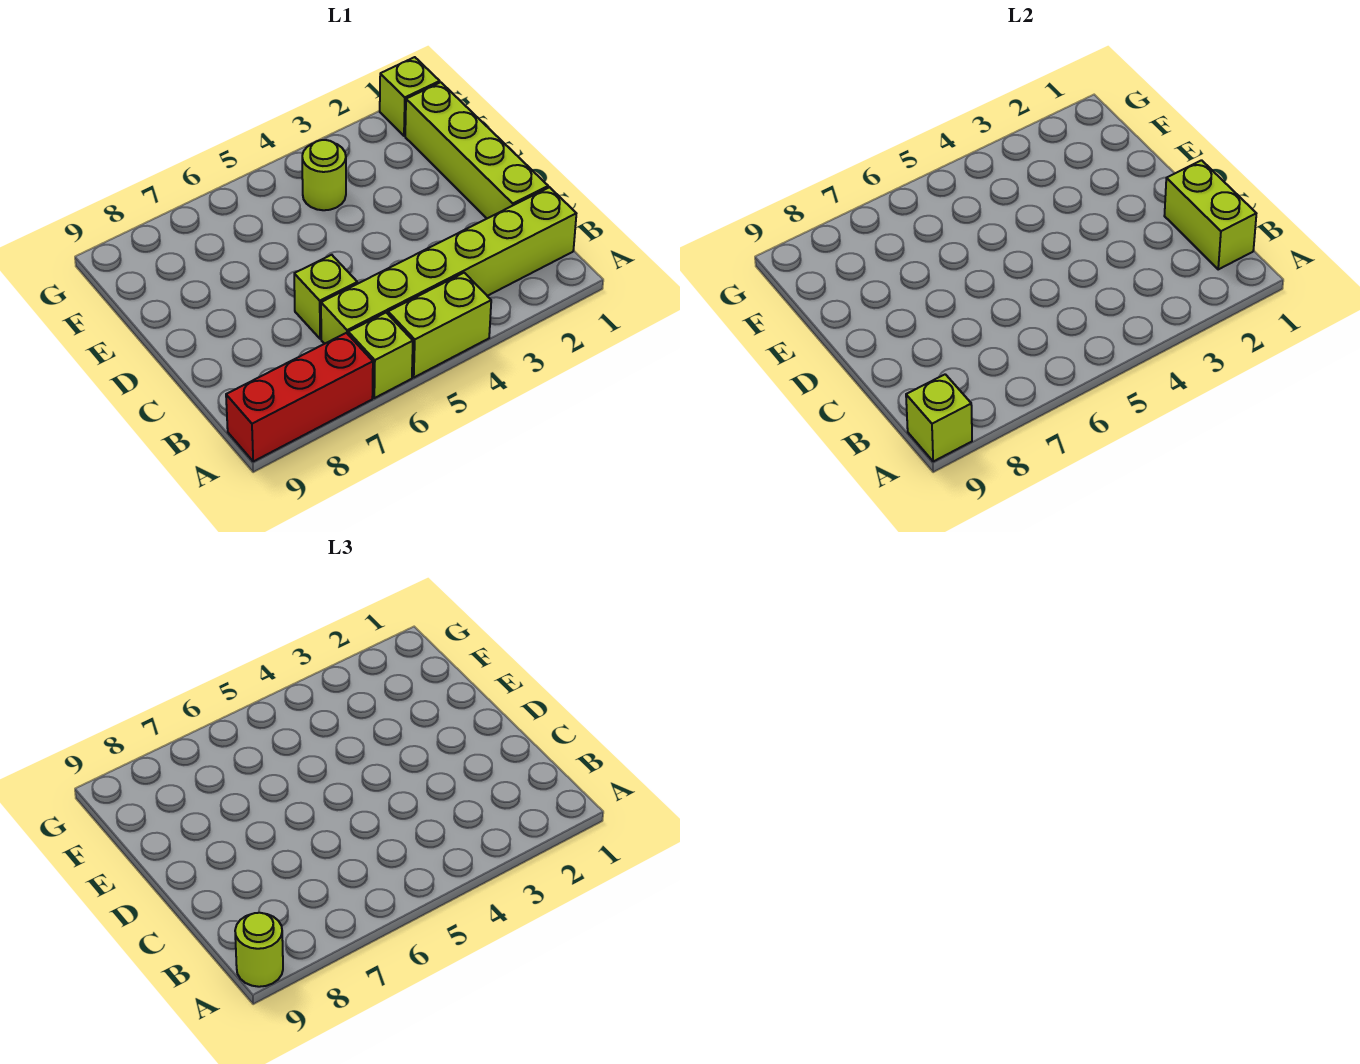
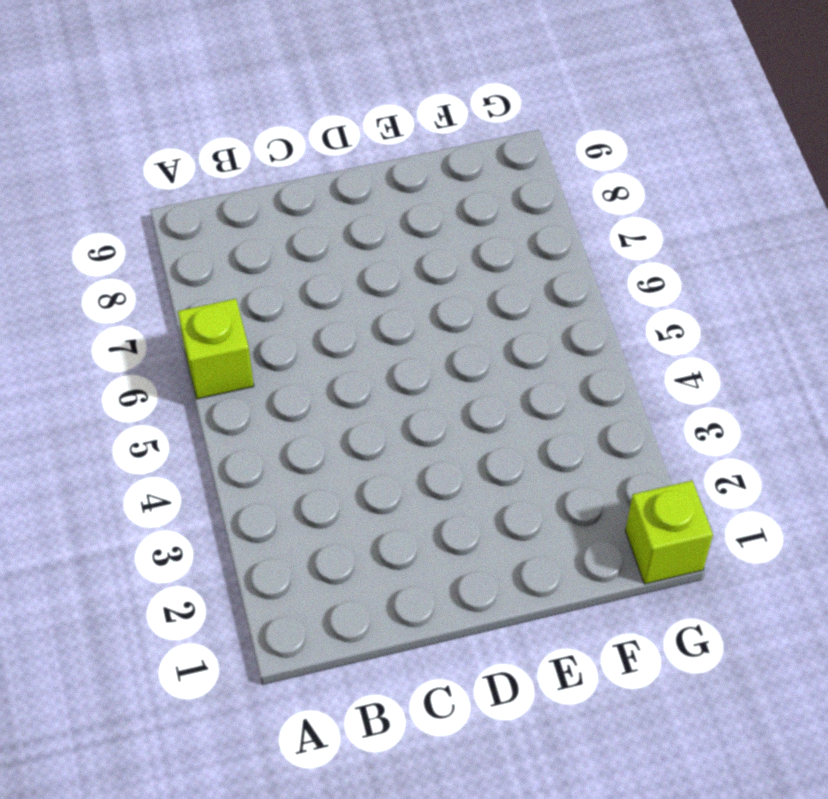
none -> lime 1x2 brick [388,273,491,377]
none -> red 1x3 brick [226,333,373,461]

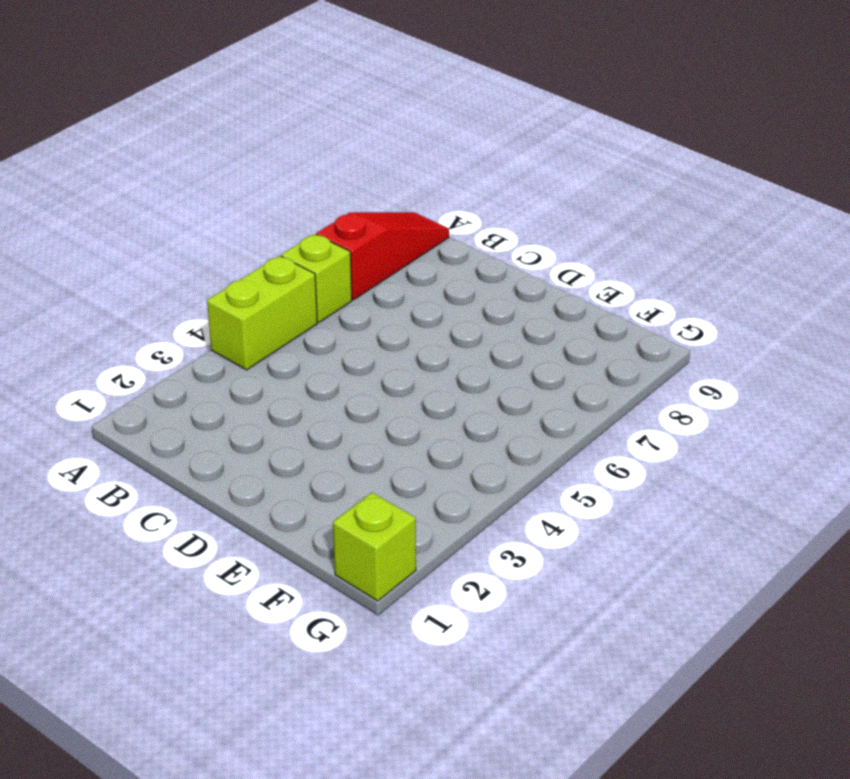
red 1x3 slope [316,212,449,300] -> red 1x3 brick [226,333,373,461]
none -> lime 1x6 brick [321,187,576,344]
none -> lime 1x4 brick [405,82,548,218]

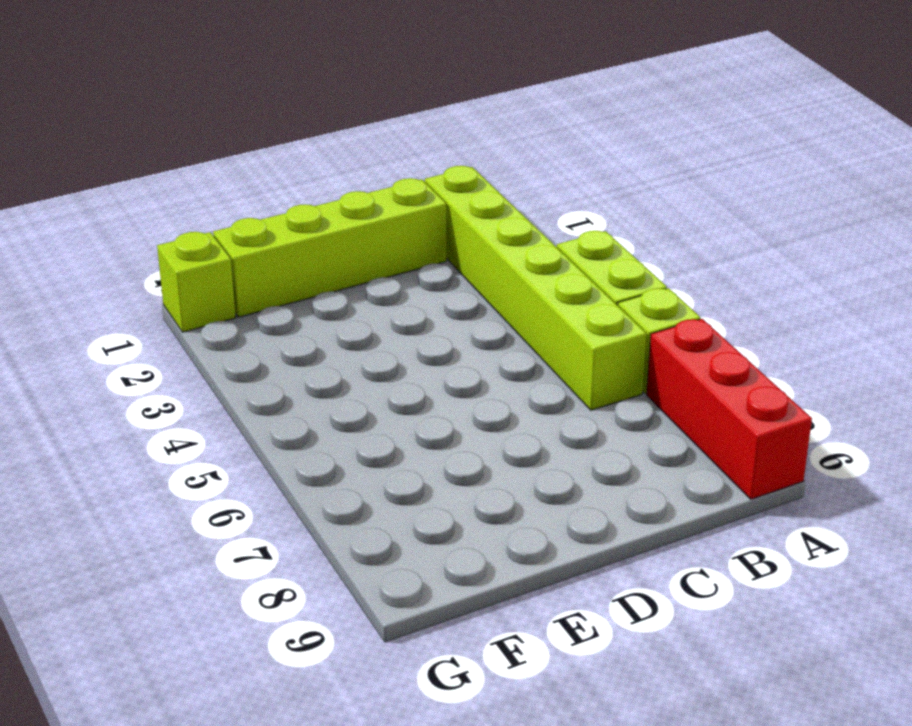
none -> lime 1x1 brick [294,255,357,339]
none -> lime 1x1 round brick [302,140,346,210]

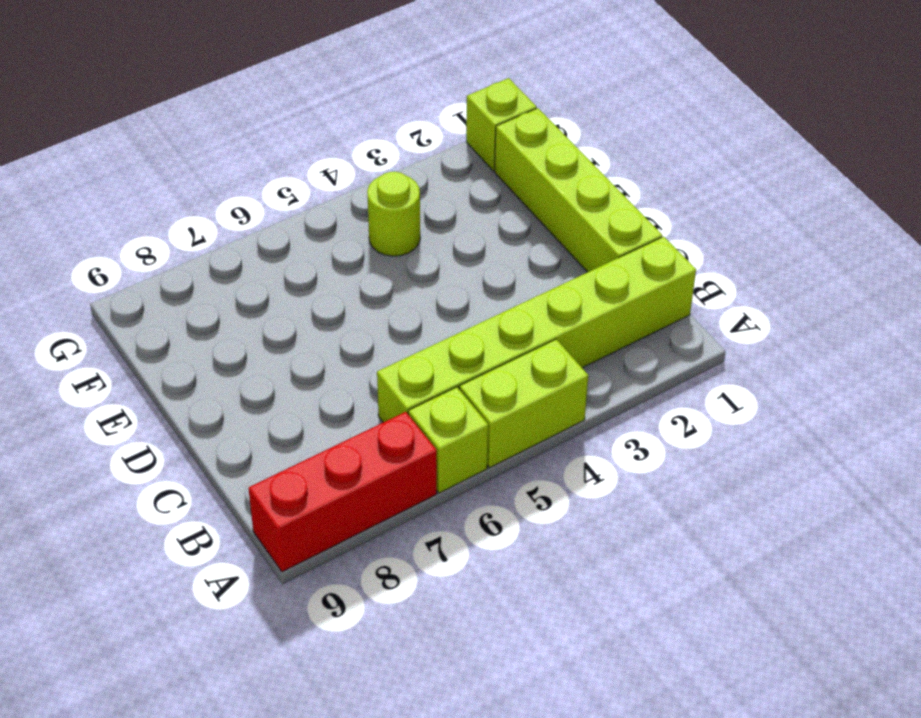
none -> lime 1x1 brick [294,255,357,339]
none -> lime 1x1 brick [906,374,972,461]

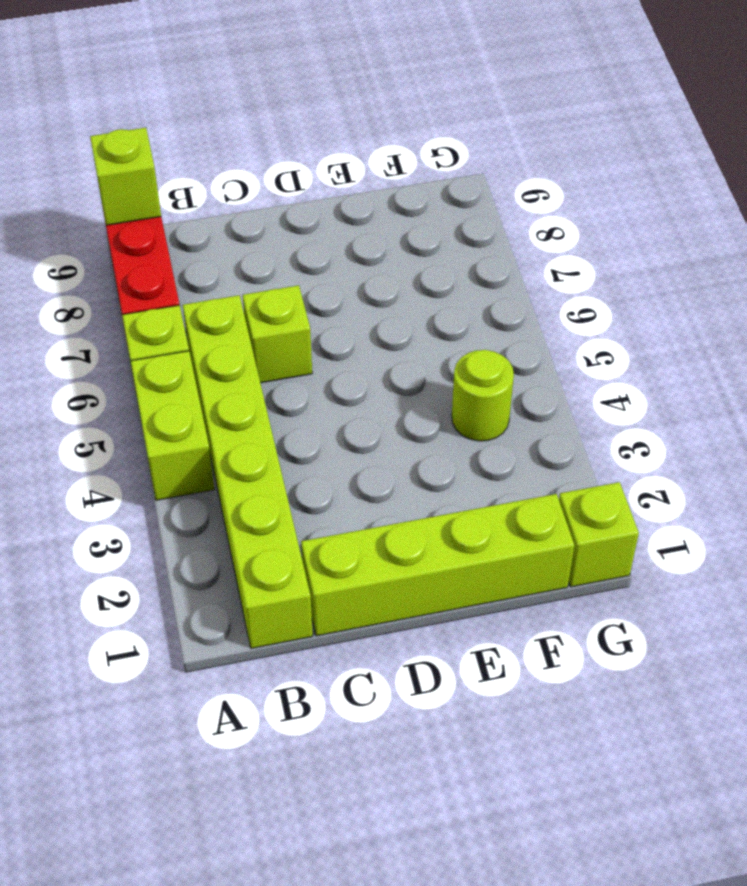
none -> lime 1x2 brick [1164,160,1256,269]
none -> lime 1x1 round brick [235,913,283,987]

